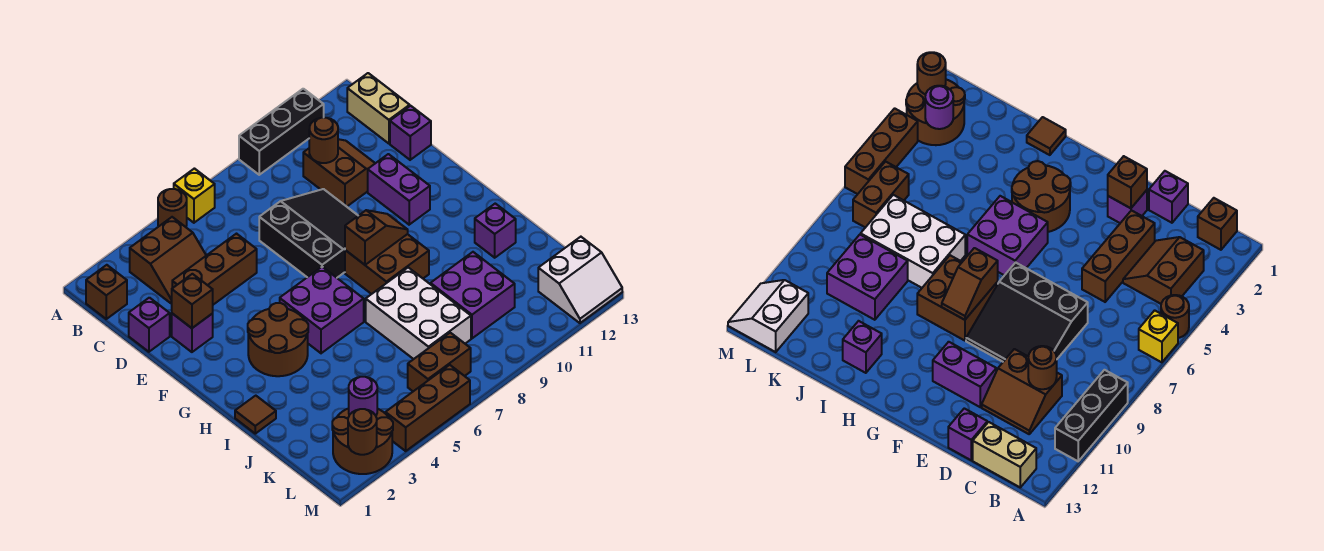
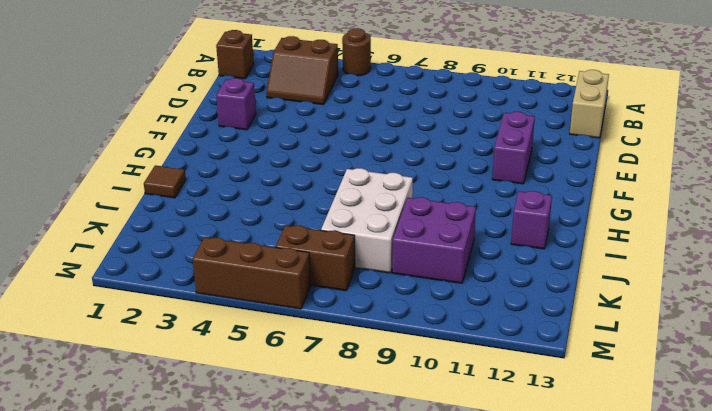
none -> yellow 1x1 brick [174,169,215,223]
none -> black 1x3 brick [239,89,324,175]
none -> brown 2x2 slope [303,139,375,207]

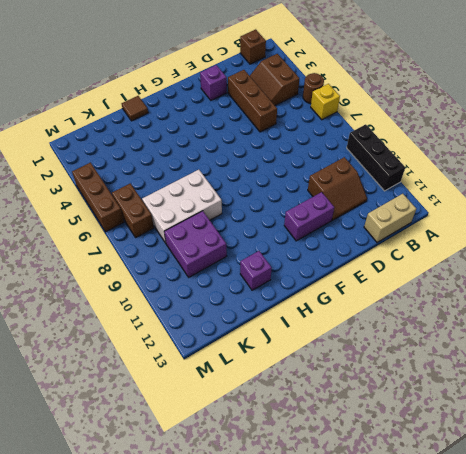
none -> purple 1x1 brick [129,298,170,352]
none -> black 3x3 slope [259,189,358,278]
none -> purple 1x1 brick [390,106,431,160]

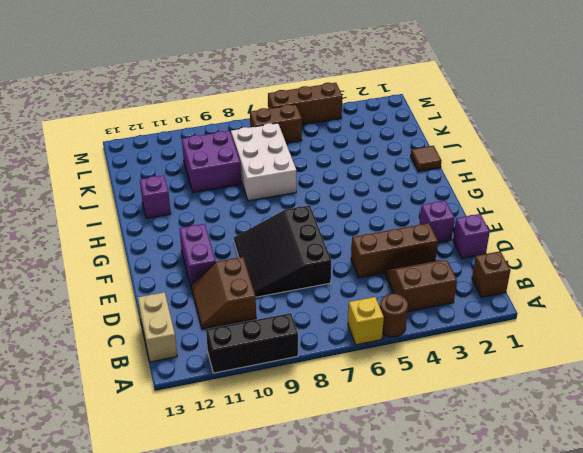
none -> purple 1x1 brick [390,106,431,160]
none -> brown 2x2 round brick [248,303,308,376]
none -> purple 2x2 brick [280,267,364,353]

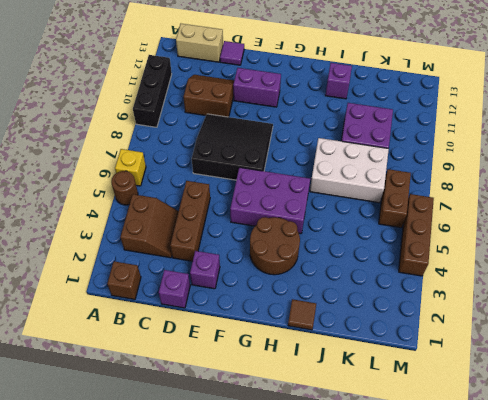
purple 1x1 tile [220,41,244,65] -> purple 1x1 brick [390,106,431,160]
purple 2x3 brick [230,167,310,234] -> purple 2x2 brick [280,267,364,353]
none -> brown 2x2 brick [345,234,429,294]
none -> brown 2x2 round brick [332,408,393,474]
none -> white 2x2 slope [538,237,622,323]

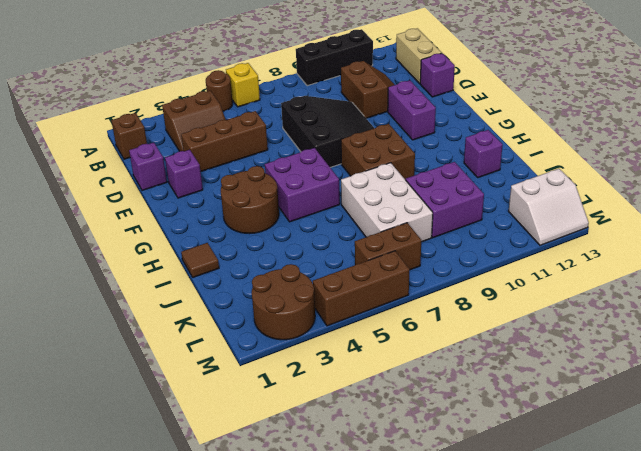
none -> brown 1x1 round brick [309,118,338,163]
none -> brown 1x1 brick [171,274,213,328]
none -> brown 1x2 slope [345,210,408,265]

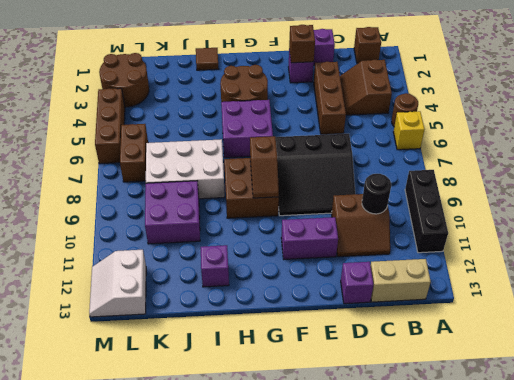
black 1x1 round brick [362,174,391,214] -> brown 1x1 round brick [309,118,338,163]
none -> purple 1x1 round brick [349,377,377,415]
none -> brown 1x1 round brick [348,409,377,455]

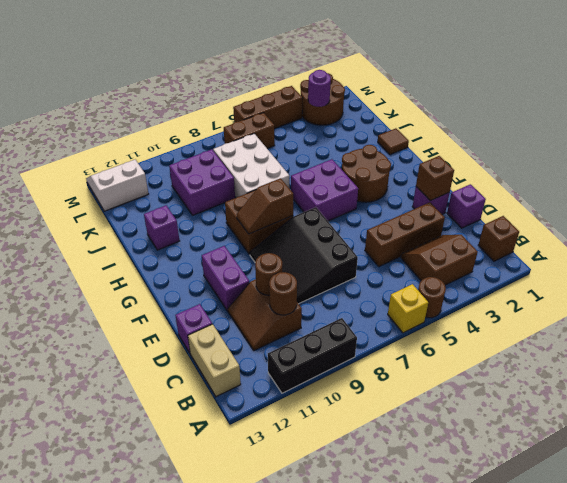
brown 1x1 round brick [255,253,282,295] -> brown 1x1 round brick moved to [348,409,377,455]

